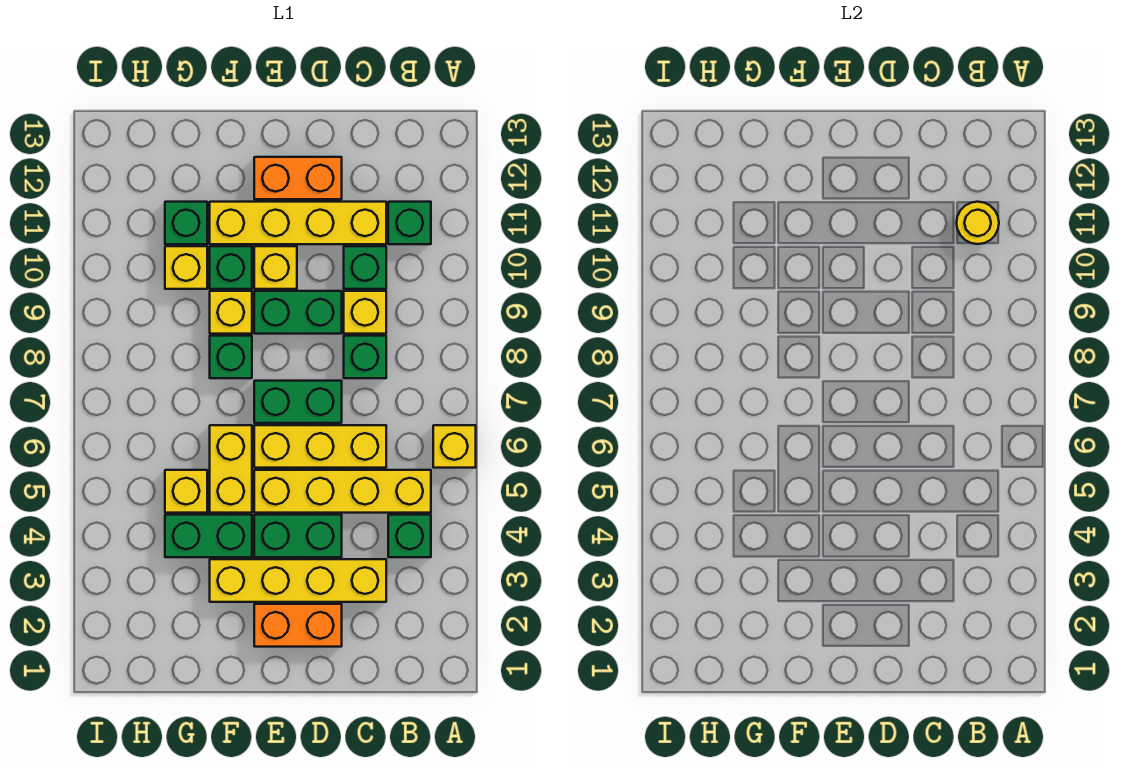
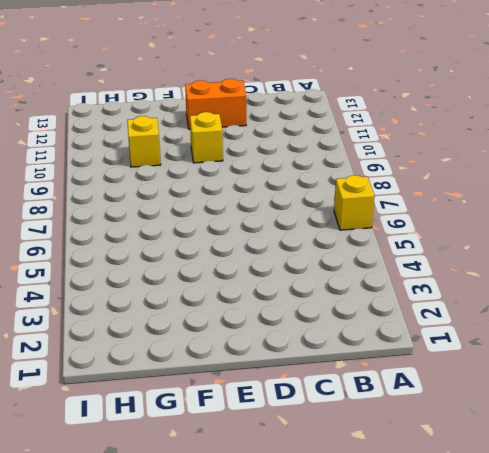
none -> green 1x1 brick [388,515,431,557]
none -> yellow 1x4 brick [254,470,431,513]
none -> green 1x1 brick [388,202,431,244]

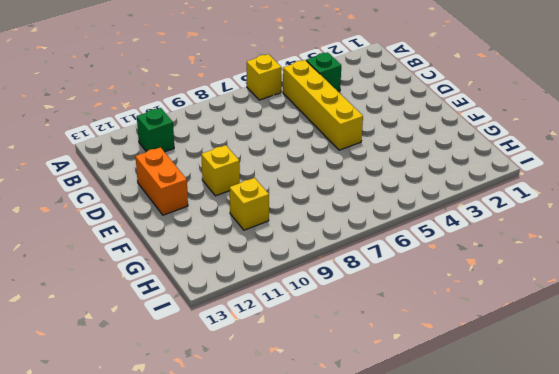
none -> yellow 1x4 brick [210,559,386,602]
none -> yellow 1x3 brick [254,425,386,468]
none -> green 1x1 brick [344,336,386,378]

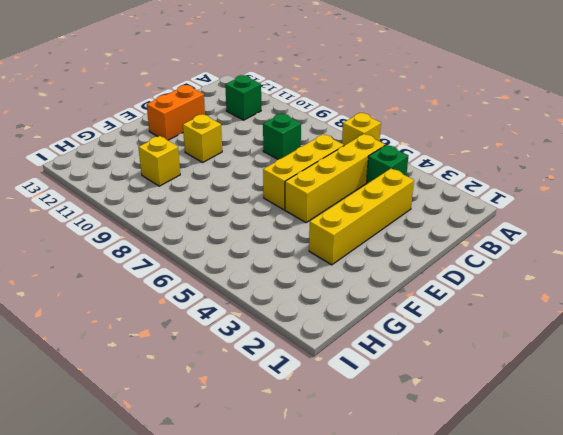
none -> yellow 1x1 brick [344,291,386,334]
none -> green 1x1 brick [344,246,386,289]
none -> yellow 1x4 brick [210,202,386,244]

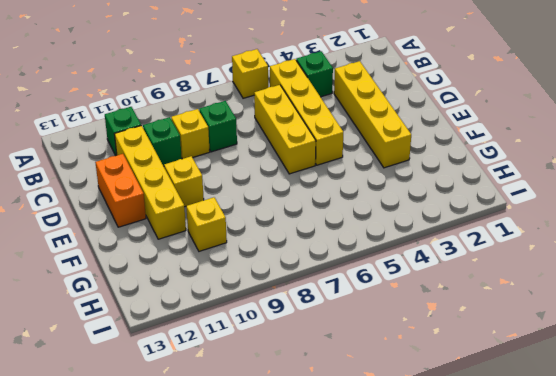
none -> orange 1x2 brick [254,604,342,647]
none -> green 1x2 brick [254,515,342,557]
none -> green 1x2 brick [254,381,342,423]

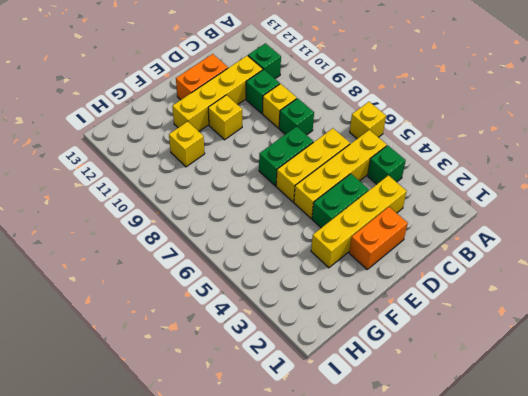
none -> green 1x2 brick [254,291,342,334]
none -> green 1x2 brick [165,515,252,557]
none -> yellow 1x2 brick [210,425,252,513]

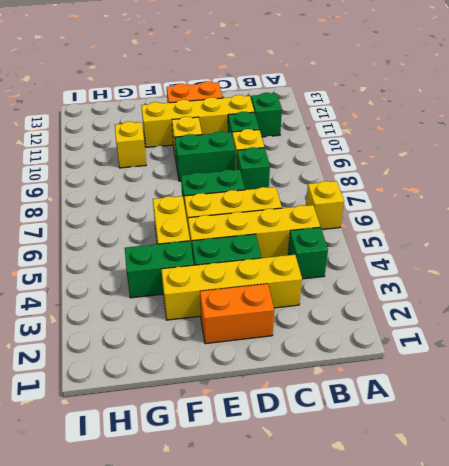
none -> green 1x1 brick [210,336,252,378]
none -> yellow 1x1 brick [210,291,252,334]
none -> green 1x1 brick [210,246,252,289]

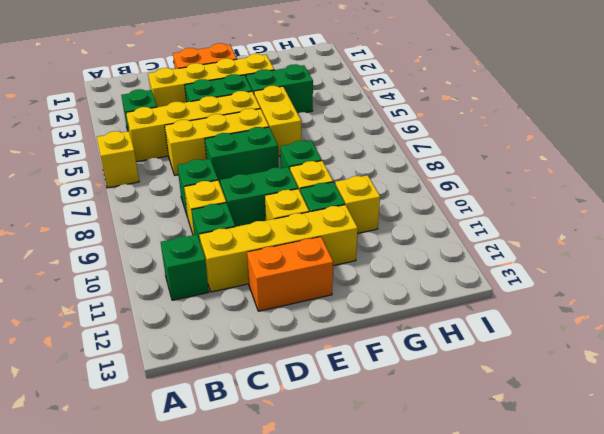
none -> yellow 1x1 brick [165,470,207,513]
none -> green 1x1 brick [165,202,207,244]
none -> yellow 1x1 round brick [957,202,999,244]

